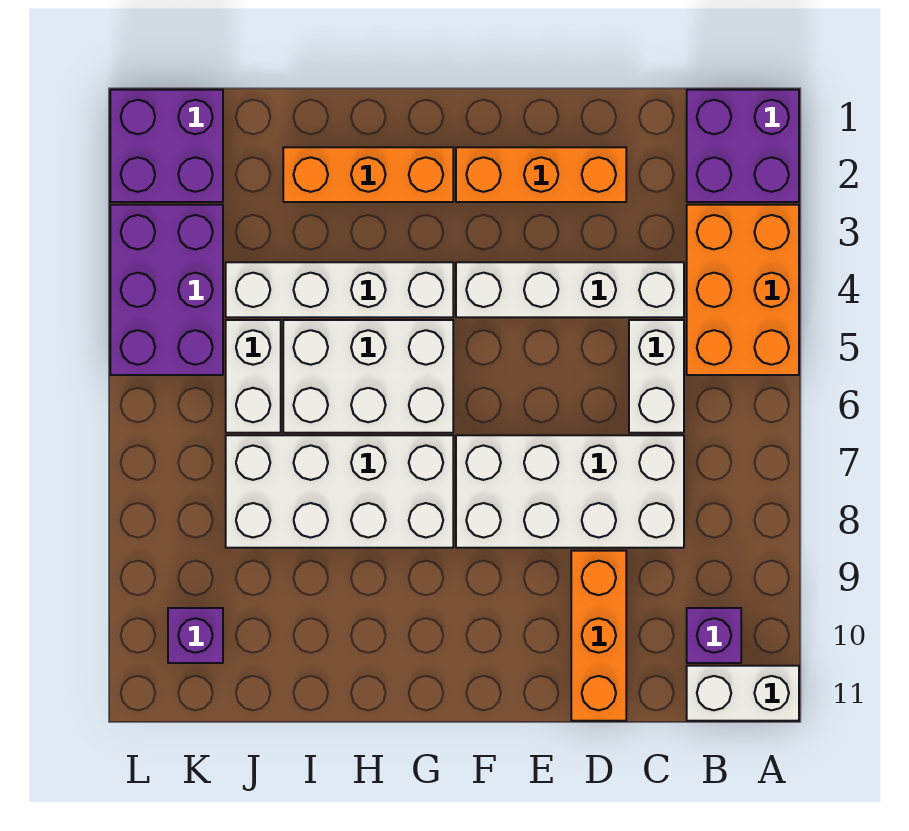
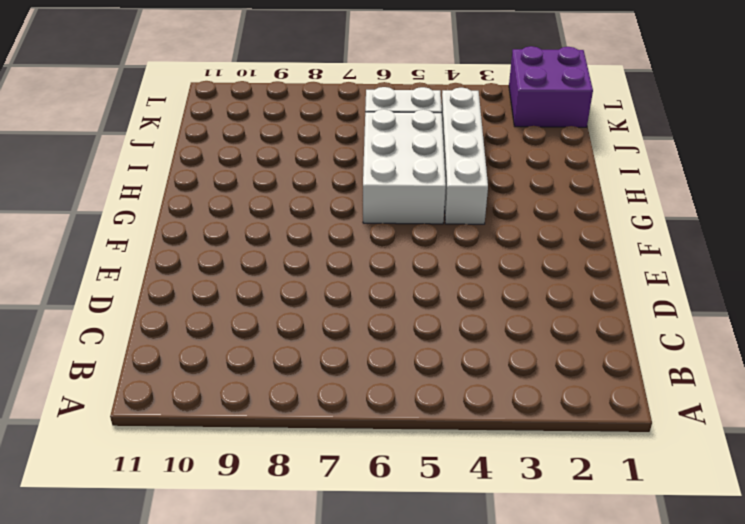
none -> purple 2x2 brick [687,90,799,202]
none -> orange 2x3 brick [687,205,799,375]
none -> white 1x2 brick [687,666,799,721]

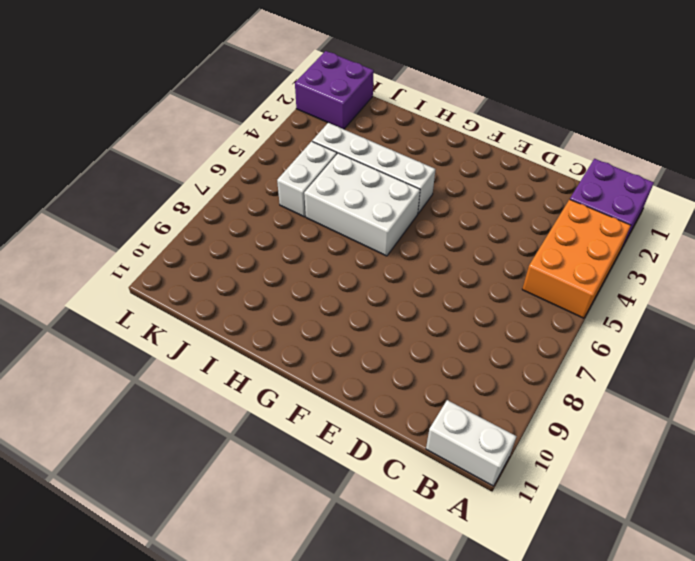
none -> purple 1x1 brick [687,608,741,663]
none -> white 1x4 brick [456,262,684,317]
none -> white 1x2 brick [629,320,684,433]

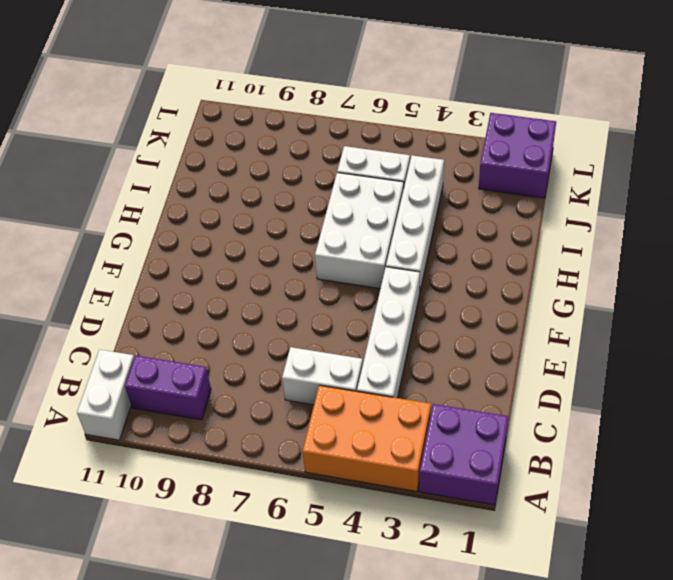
purple 1x2 brick [125,355,211,420] -> purple 1x1 brick [687,608,741,663]
none -> white 2x4 brick [456,435,684,548]
none -> orange 1x3 brick [456,147,626,202]
none -> orange 1x3 brick [571,551,626,721]

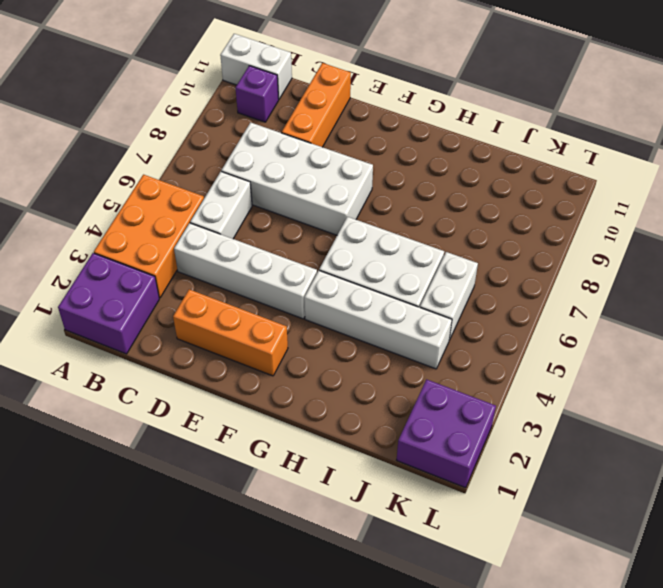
none -> orange 1x3 brick [283,147,453,202]
none -> white 2x4 brick [226,435,453,548]
none -> purple 2x3 brick [110,205,223,375]

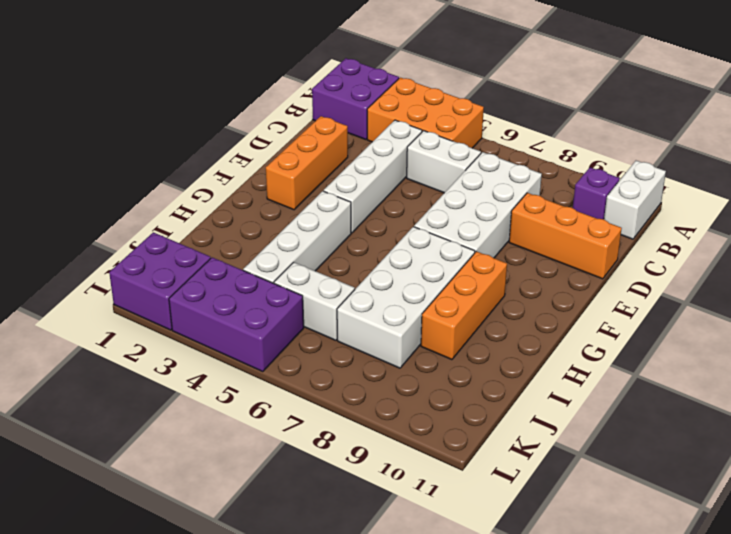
orange 1x3 brick [421,251,507,360] -> orange 1x3 brick moved to [283,147,453,202]
none -> white 2x3 brick [283,320,453,433]
none -> purple 1x1 brick [168,608,223,663]

